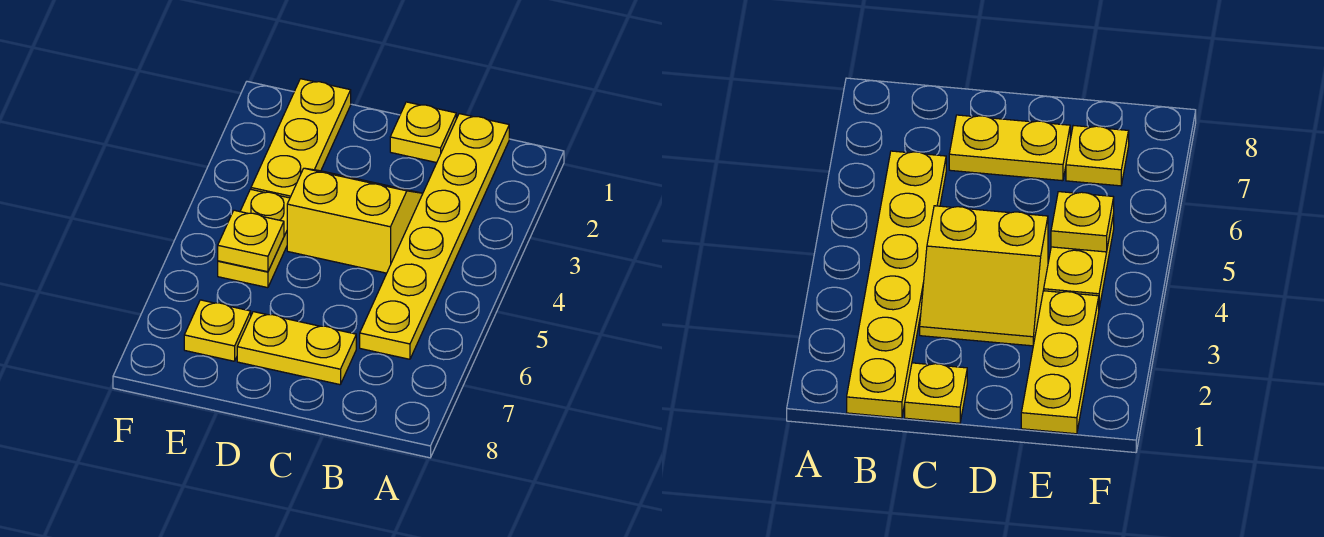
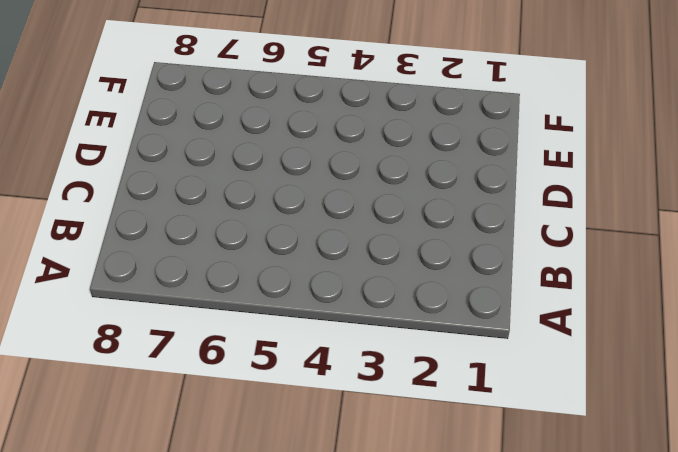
none -> yellow 1x6 plate [360,114,509,359]
none -> yellow 1x1 plate [390,102,456,163]

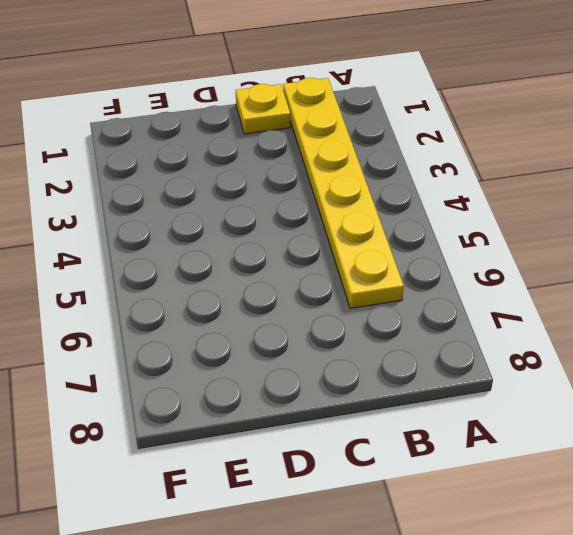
none -> yellow 2x2 slope [287,168,423,273]
none -> yellow 1x2 plate [237,312,356,385]

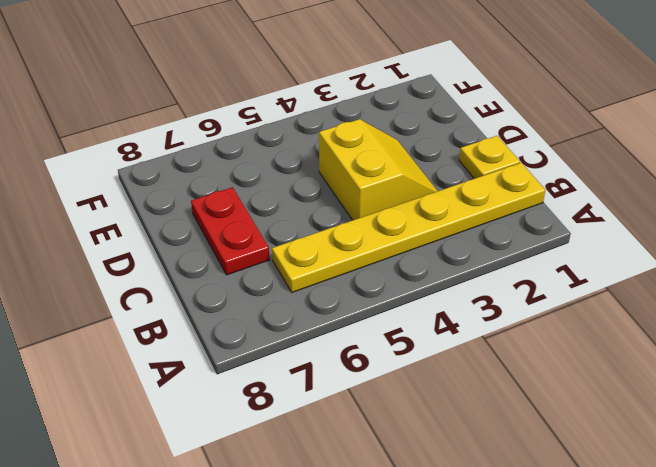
red 1x2 plate [191,187,270,275] -> yellow 1x2 plate [237,312,356,385]
none -> yellow 1x3 plate [251,79,351,198]
none -> yellow 1x2 plate [218,189,290,288]

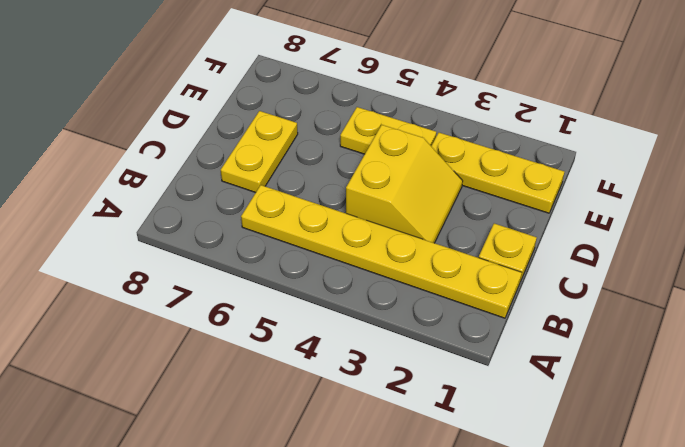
none -> yellow 1x1 plate [184,300,251,361]
none -> yellow 1x1 plate [218,210,284,272]

